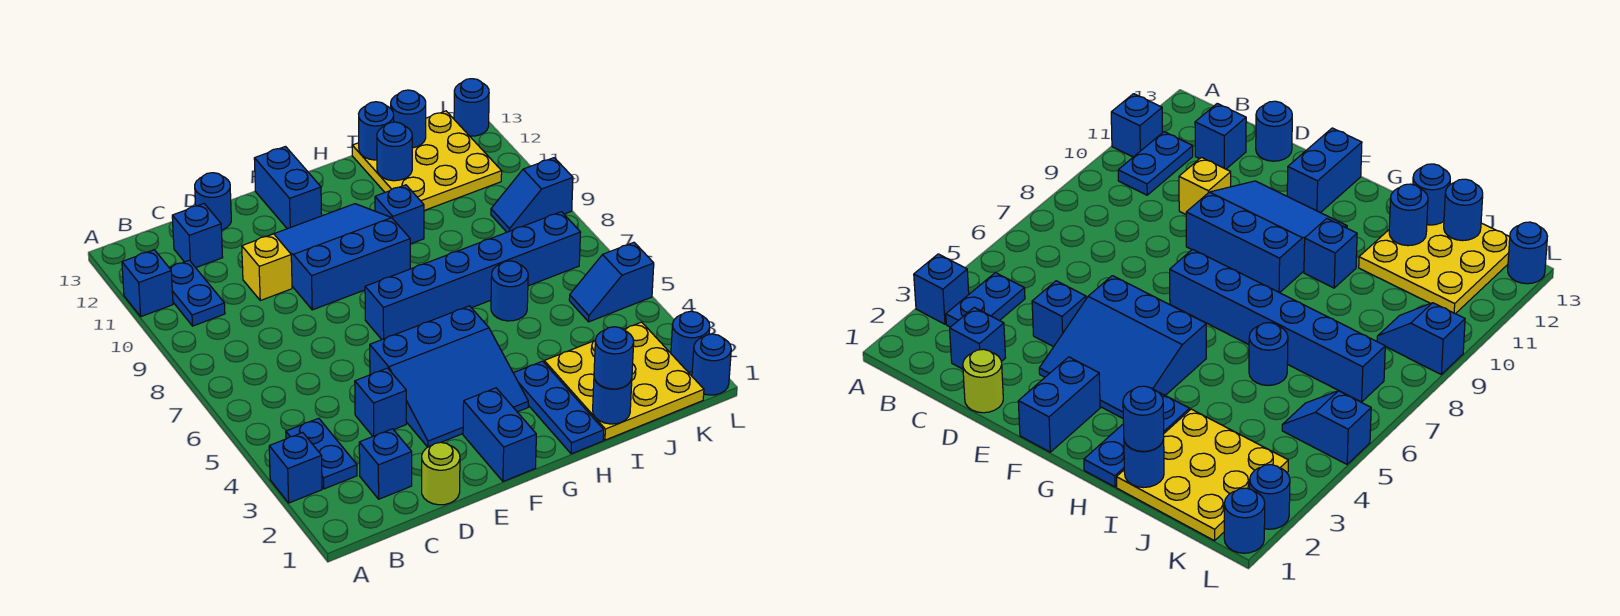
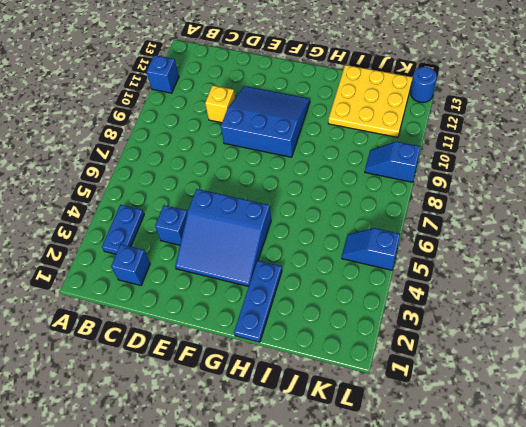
none -> blue 1x1 brick [269,433,322,503]
none -> blue 1x2 plate [170,260,225,326]
none -> blue 1x1 brick [172,204,223,268]
none -> lime 1x1 round brick [422,442,460,505]

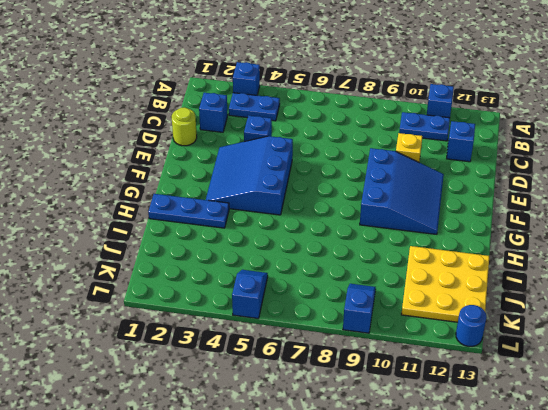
none -> blue 1x1 round brick [195,173,231,230]
none -> blue 1x2 brick [463,388,536,481]
none -> blue 1x6 brick [365,212,581,339]
none -> blue 1x2 brick [254,147,322,229]

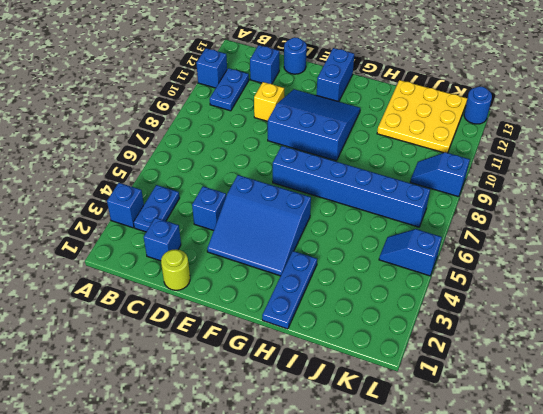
none -> blue 1x2 brick [463,388,536,481]
none -> blue 1x1 brick [375,185,424,244]
none -> yellow 3x3 plate [544,322,704,440]
none -> blue 1x1 round brick [491,261,528,321]

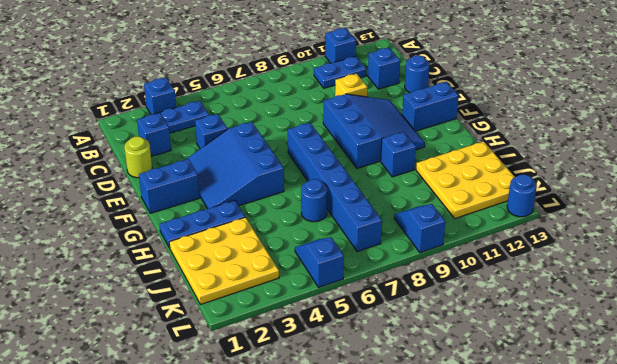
none -> blue 1x1 round brick [692,334,731,395]
none -> blue 1x1 round brick [671,311,710,372]
none -> blue 1x1 round brick [593,379,632,424]
none -> blue 1x1 round brick [377,122,412,181]

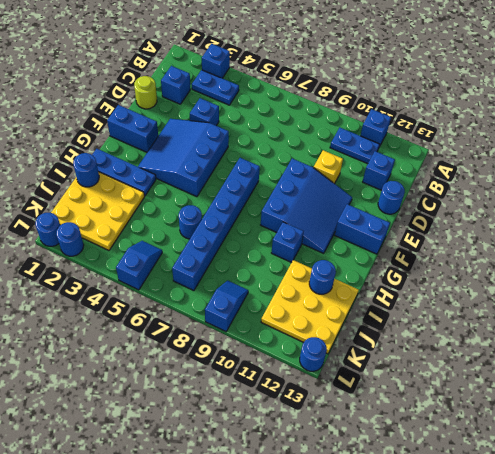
none -> blue 1x1 round brick [359,102,394,160]
none -> blue 1x1 round brick [391,90,426,148]
none -> blue 1x1 round brick [594,327,634,389]

